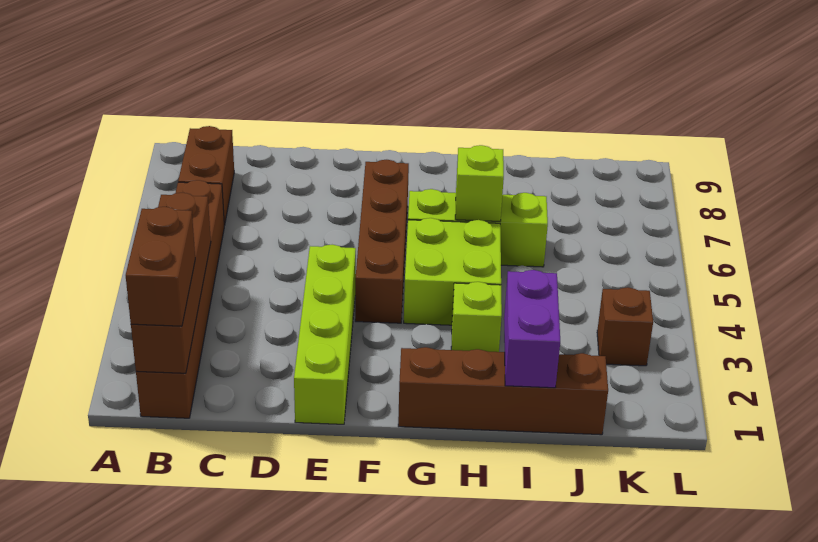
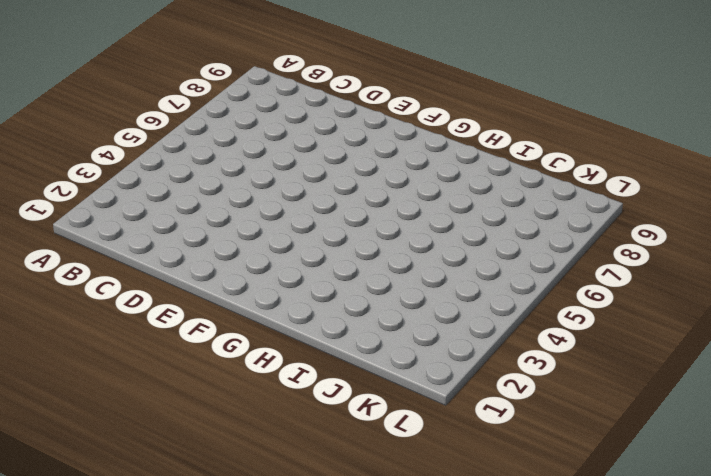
none -> brown 1x6 brick [136,180,224,418]
none -> brown 1x2 brick [178,126,234,225]
none -> lime 1x4 brick [294,245,356,424]

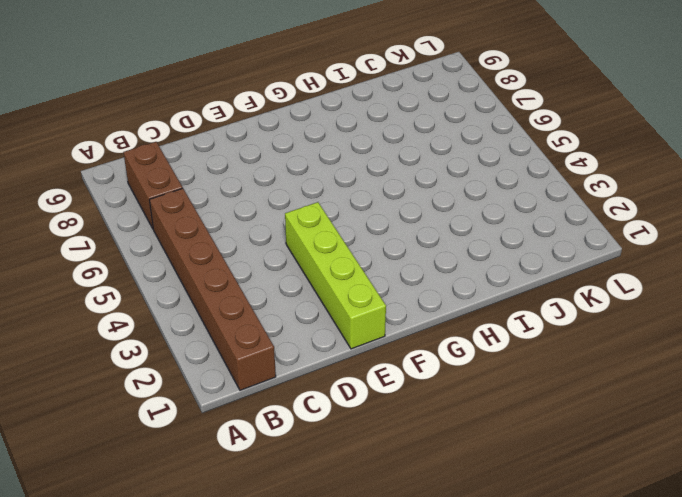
none -> brown 1x4 brick [355,160,409,323]
none -> brown 1x4 brick [398,347,608,435]
none -> lime 2x2 brick [404,218,501,325]

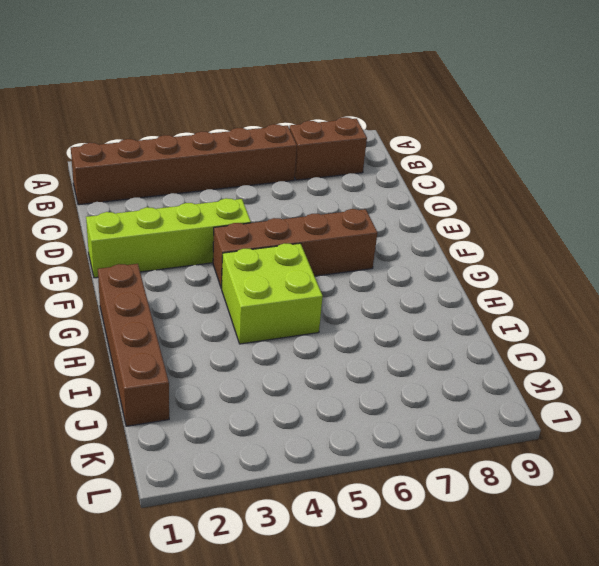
none -> lime 1x3 brick [408,189,548,267]
none -> lime 1x1 brick [451,282,502,352]
none -> brown 1x1 brick [597,287,653,366]

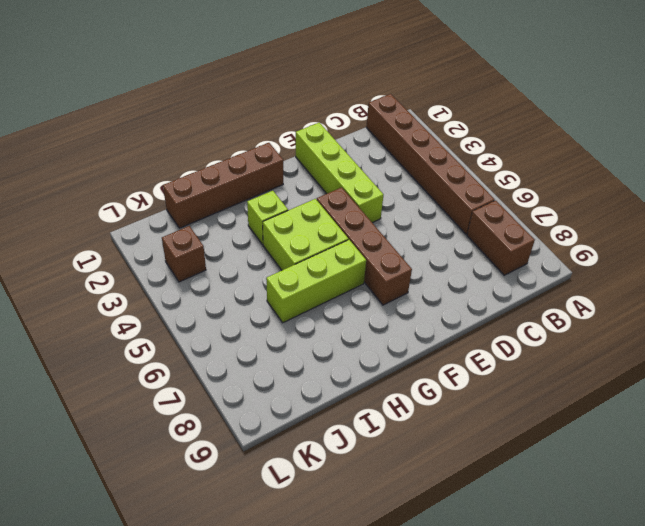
none -> brown 1x4 brick [131,193,211,373]
none -> lime 1x1 brick [455,145,504,221]
none -> purple 1x2 brick [504,270,560,388]

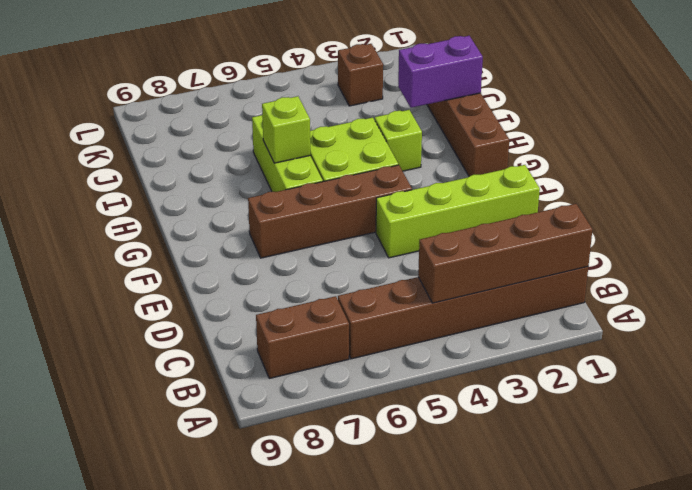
none -> brown 1x2 brick [126,207,195,326]

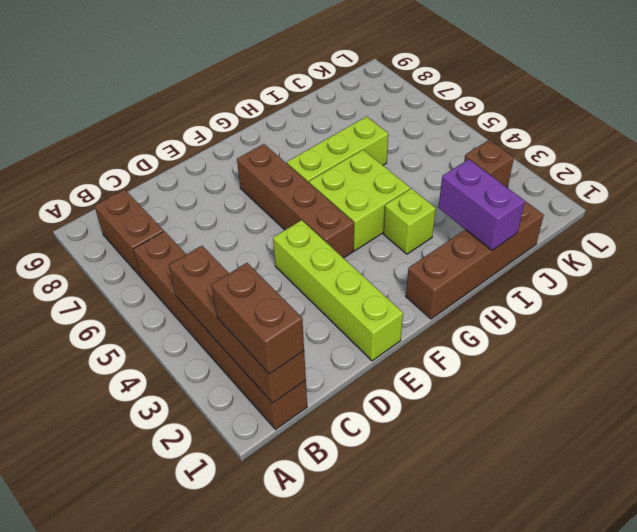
none -> lime 1x1 brick [455,145,504,221]

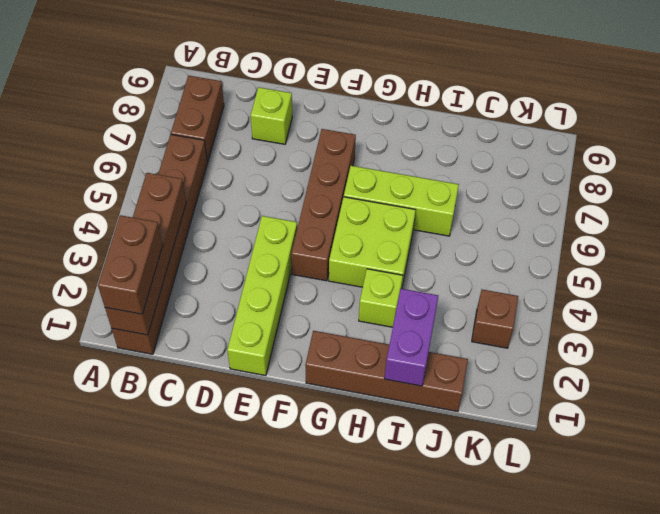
lime 1x1 brick [251,87,292,144] -> lime 1x1 brick moved to [455,145,504,221]

